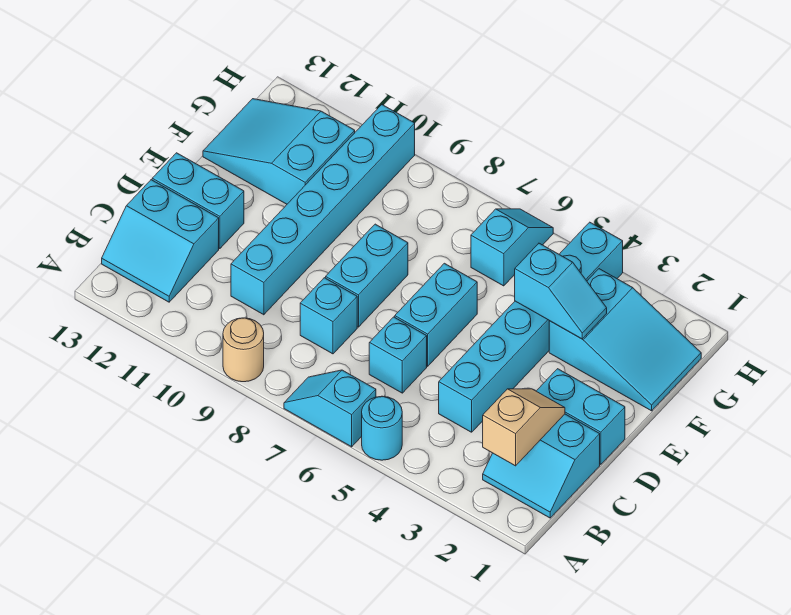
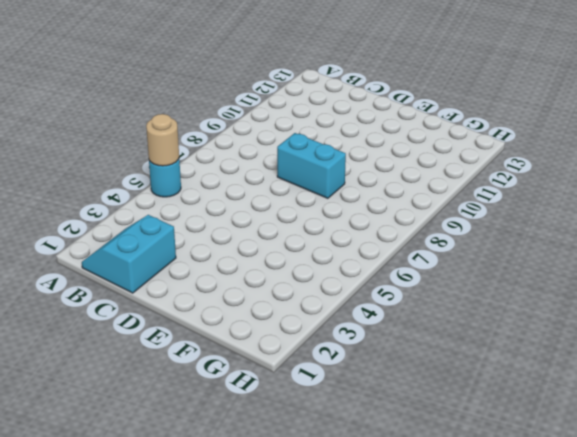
tan 1x1 round brick [146,114,179,166] -> tan 1x1 round brick moved to [223,318,264,382]
none -> cyan 1x2 slope [284,370,376,447]
none -> cyan 2x2 slope [102,180,219,302]
none -> cyan 1x6 brick [439,222,623,432]

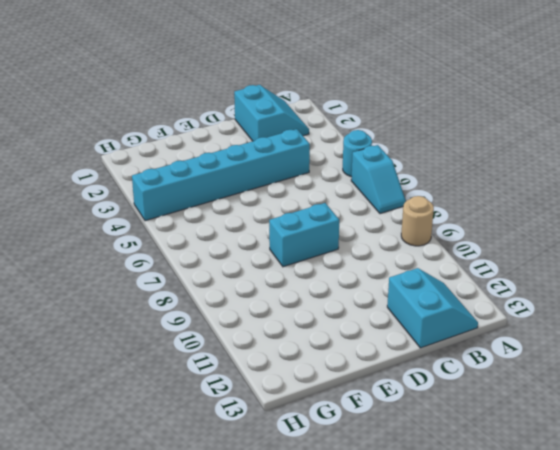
none -> cyan 1x1 brick [369,317,427,393]
none -> cyan 1x1 brick [300,278,357,354]
none -> cyan 1x6 brick [231,105,415,315]

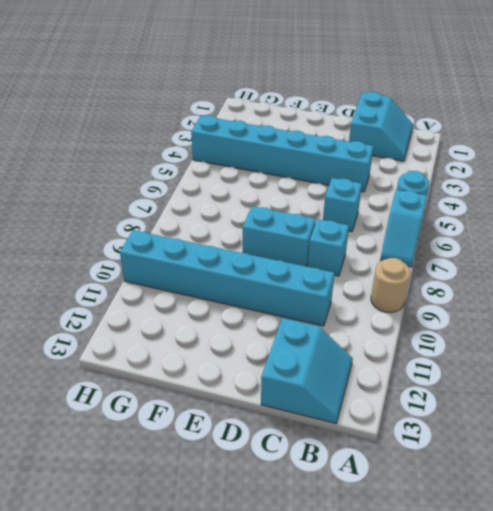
none -> cyan 1x2 brick [537,369,625,464]
none -> cyan 1x2 brick [395,263,477,366]
none -> cyan 1x2 brick [152,153,244,249]

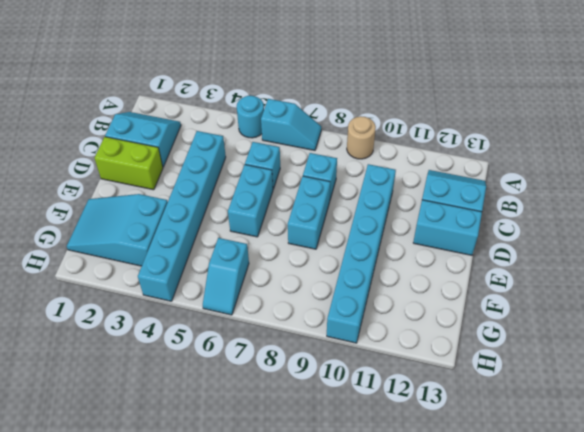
lime 1x2 brick [95,137,163,190] -> cyan 1x2 brick [537,369,625,464]
none -> cyan 2x3 slope [203,99,355,204]
none -> tan 1x2 slope [483,389,565,466]
none -> cyan 1x2 slope [515,243,607,339]

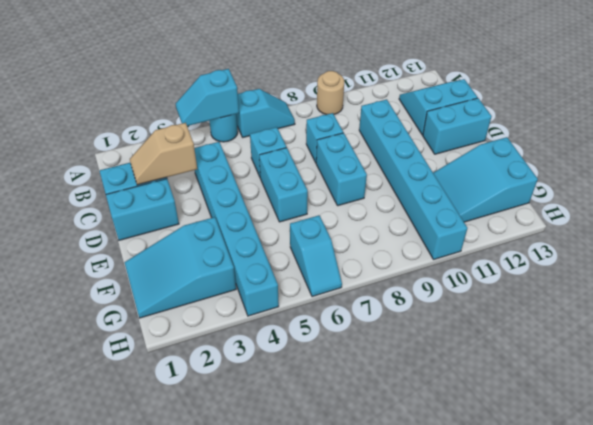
cyan 1x2 slope [176,69,239,126] -> cyan 1x2 slope moved to [515,243,607,339]
tan 1x2 slope [130,123,197,185] -> tan 1x2 slope turned to [483,389,565,466]
cyan 2x3 slope [433,137,538,222] -> cyan 2x3 slope turned to [203,99,355,204]

